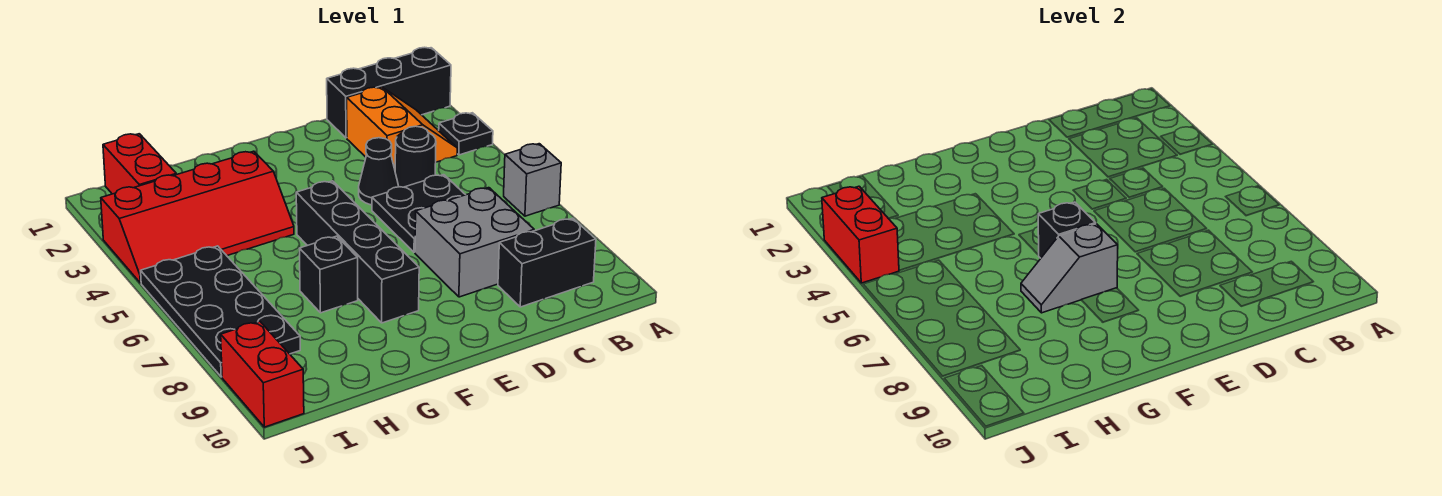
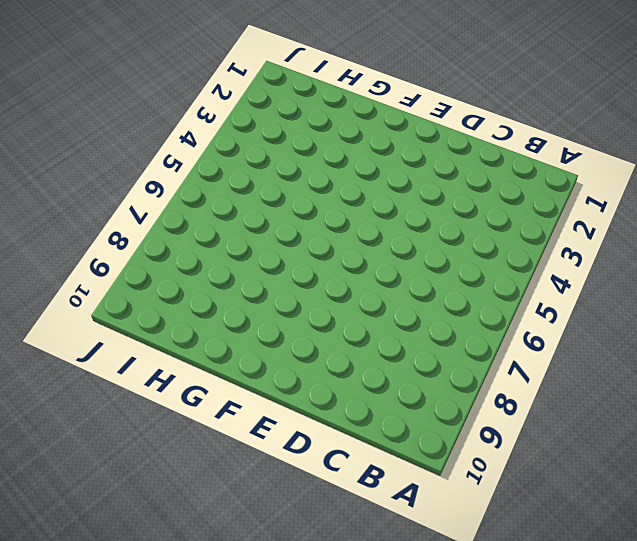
none -> black 1x3 brick [327,47,451,138]
none -> black 1x1 plate [439,113,493,155]
none -> grey 1x1 brick [504,144,561,216]

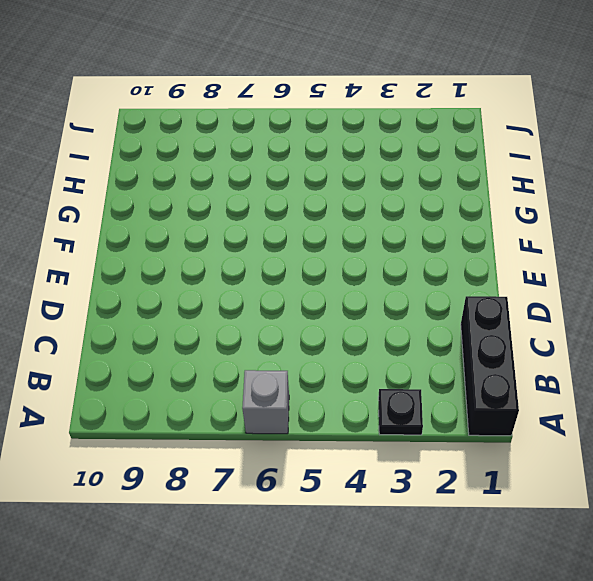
none -> orange 2x2 slope [347,87,457,169]
none -> black 1x2 brick [498,218,596,307]
none -> black 1x1 round brick [395,126,436,187]

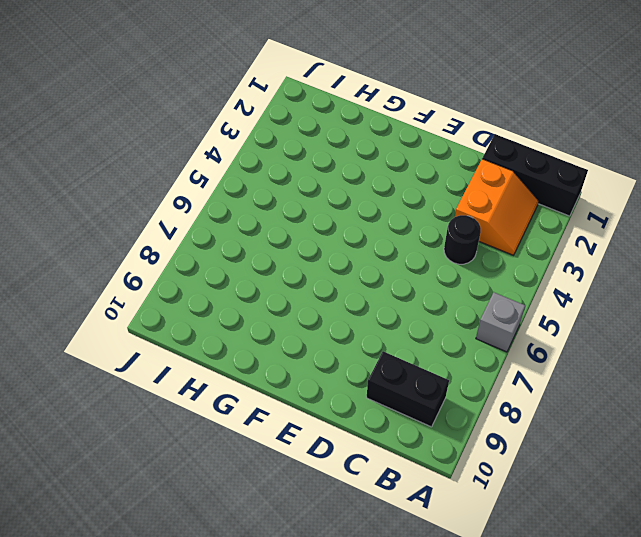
none -> black 1x1 plate [439,113,493,155]
none -> black 2x2 plate [372,175,465,252]
none -> grey 2x2 brick [415,188,534,297]

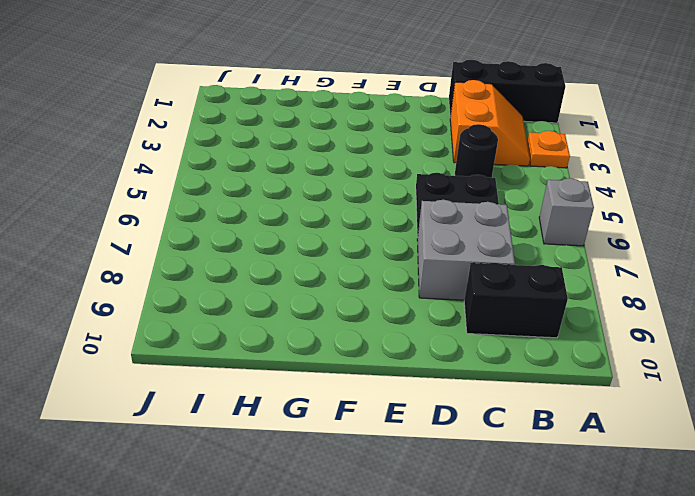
orange 1x1 plate [527,131,570,168] -> black 1x1 plate [439,113,493,155]
none -> black 1x1 cone [359,138,399,205]
none -> black 1x4 brick [296,181,419,323]
none -> red 2x4 slope [101,151,294,283]

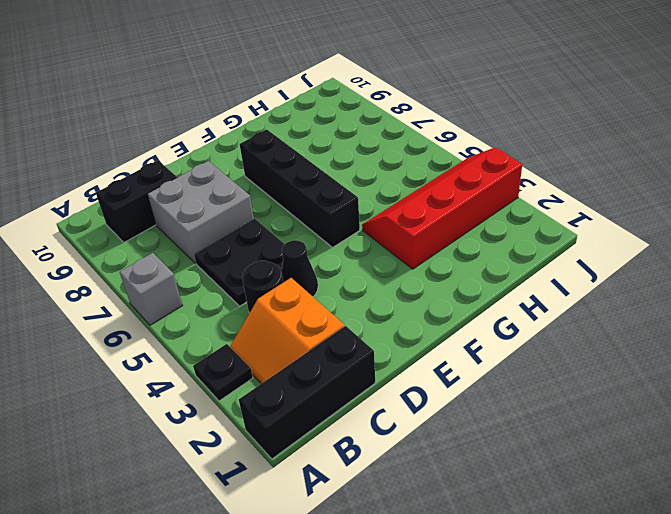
none -> black 1x1 brick [299,236,358,313]
none -> red 1x2 brick [103,134,176,194]
none -> black 2x4 plate [141,246,300,377]

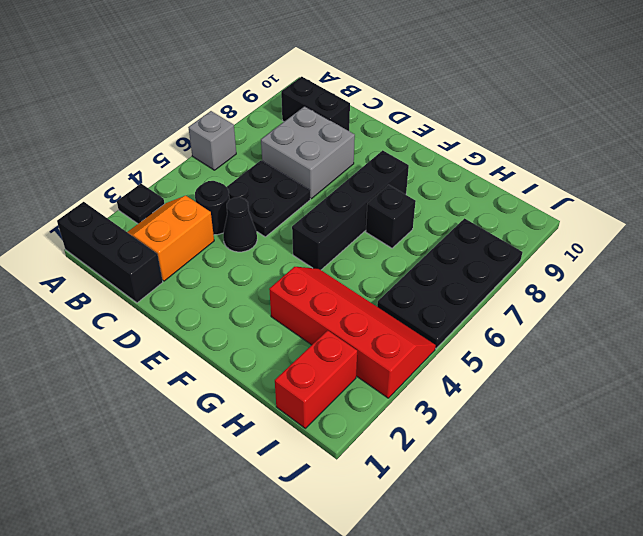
none -> red 1x2 brick [221,321,304,427]
none -> black 1x1 brick [1038,202,1096,258]
none -> grey 1x2 slope [1021,224,1118,313]

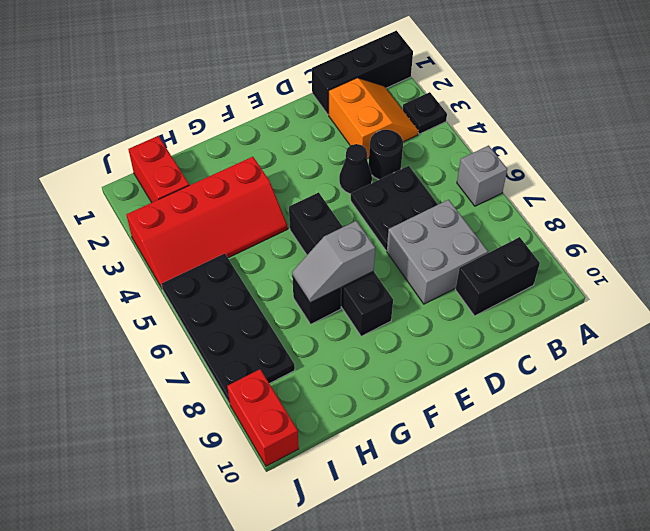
none -> black 1x1 brick [1038,202,1096,258]
none -> red 1x2 brick [822,186,899,283]

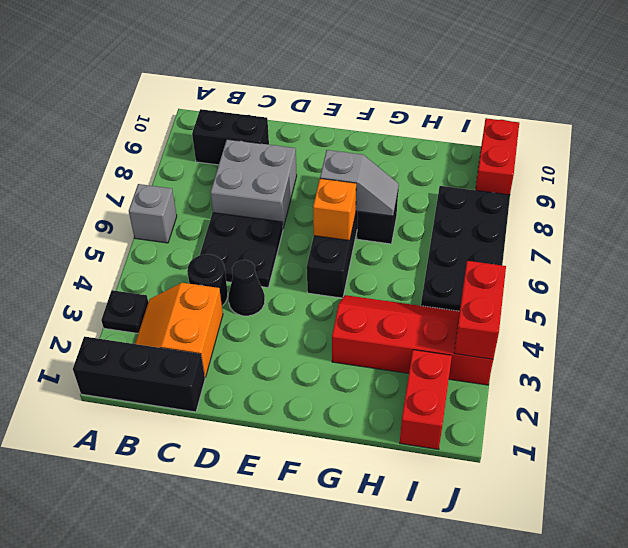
orange 1x1 brick [313,178,356,240] -> black 1x1 brick [1038,202,1096,258]

